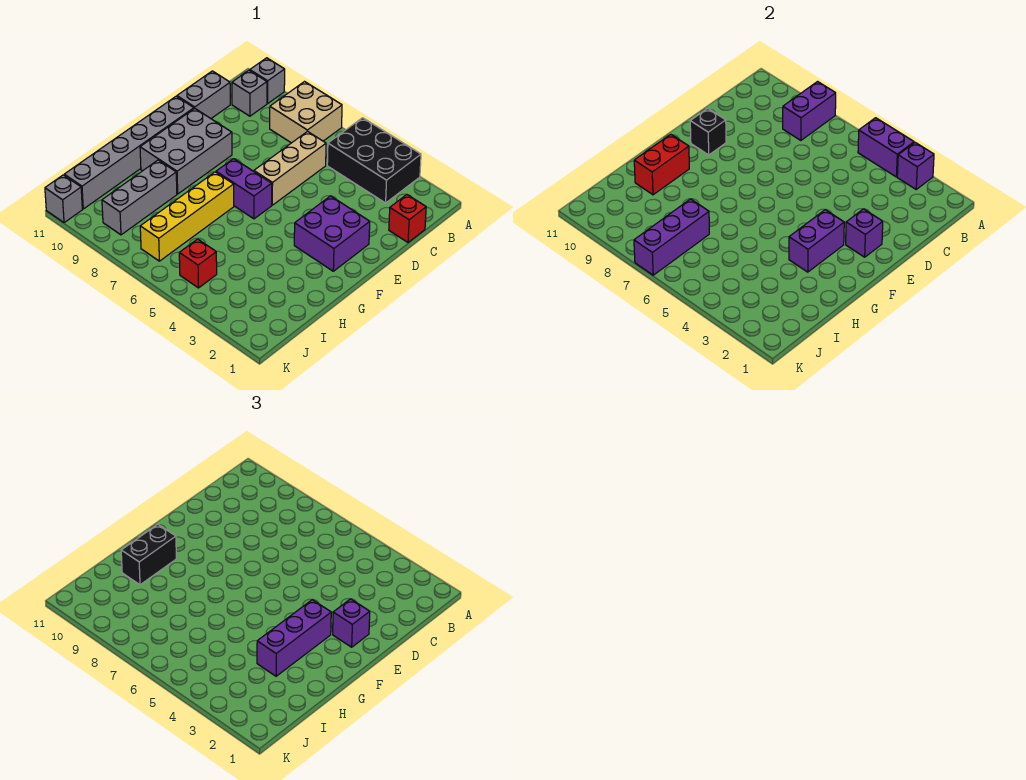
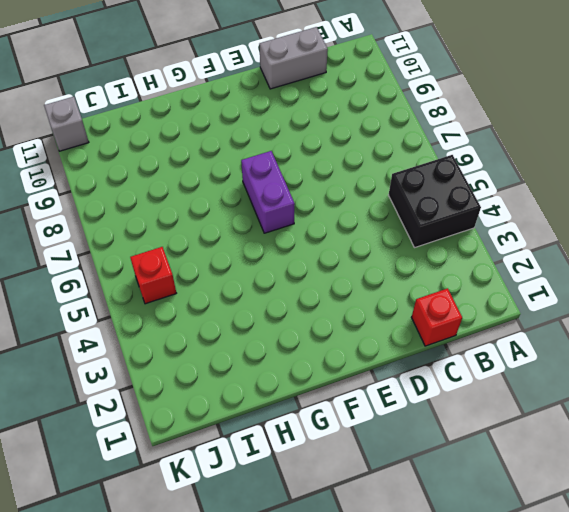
black 2x2 brick [389,155,481,247] -> black 2x3 brick [327,118,421,203]
none -> tan 2x2 brick [270,82,342,143]
none -> grey 1x1 brick [250,58,285,103]
none -> grey 1x1 brick [232,70,267,116]

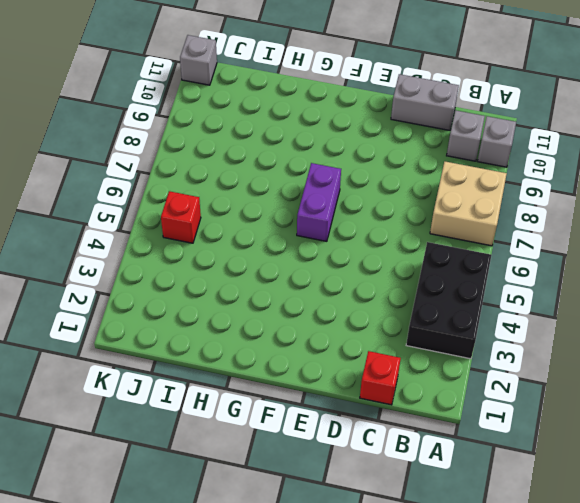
none -> tan 1x3 brick [254,131,326,205]
none -> purple 2x2 brick [294,196,370,271]
none -> grey 2x3 brick [140,108,232,194]

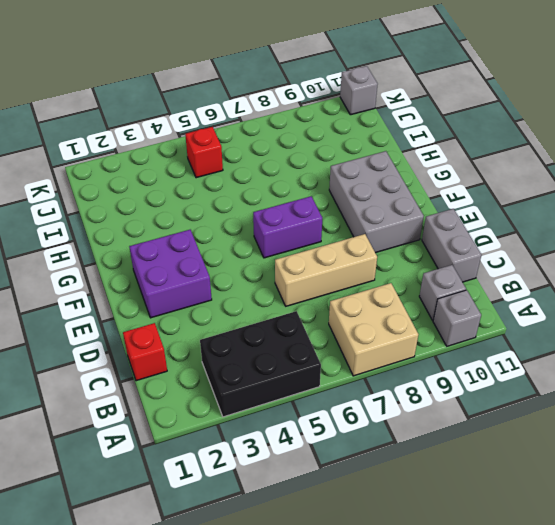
tan 1x3 brick [275,234,377,306] -> tan 1x3 brick turned to [254,131,326,205]
none -> grey 1x6 brick [64,96,194,209]
none -> yellow 1x4 brick [140,172,234,261]
none -> grey 1x3 brick [102,160,177,235]

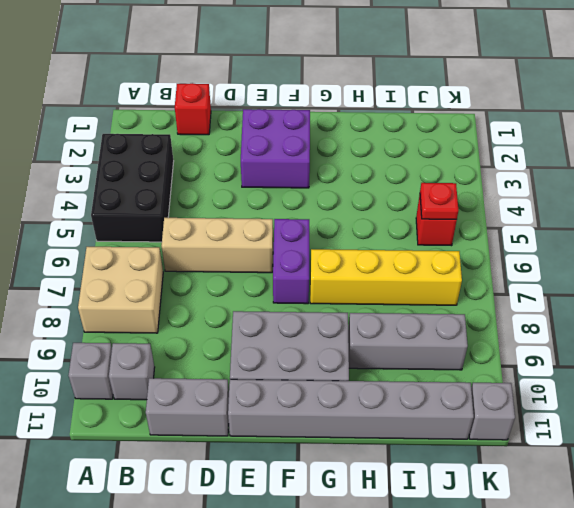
red 1x1 plate [420,183,458,220] -> none
none -> purple 1x1 brick [897,143,934,189]
none -> purple 1x2 brick [858,118,914,177]
none -> purple 1x2 brick [783,82,836,140]

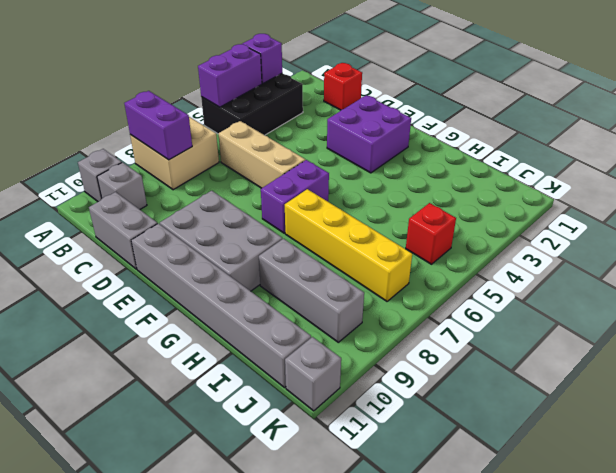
none -> purple 1x1 brick [846,209,883,257]
none -> black 1x1 brick [690,108,726,155]
none -> purple 1x2 brick [789,210,844,272]

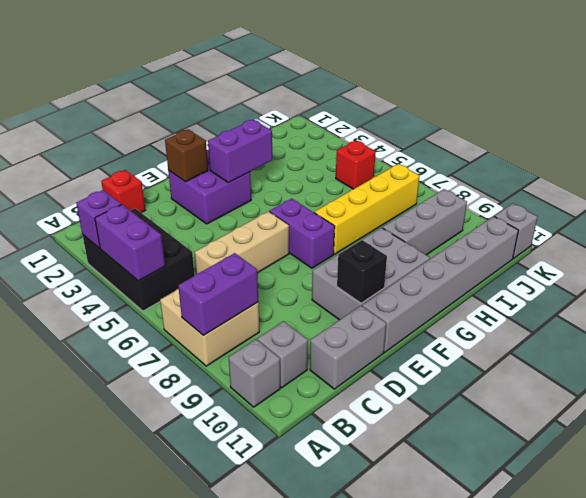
brown 1x1 brick [165,130,208,182] -> purple 1x1 brick [846,209,883,257]
none -> red 1x2 brick [634,135,689,195]
none -> purple 1x3 brick [634,199,709,275]
none -> purple 1x1 brick [333,599,370,647]

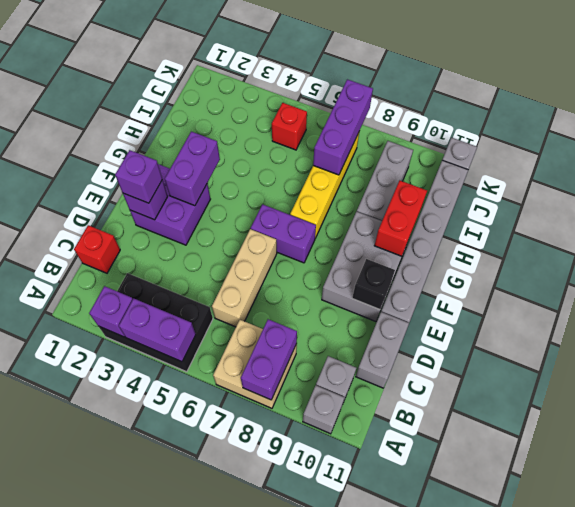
none -> purple 1x3 brick [257,600,331,676]
none -> black 1x2 brick [121,525,176,585]

